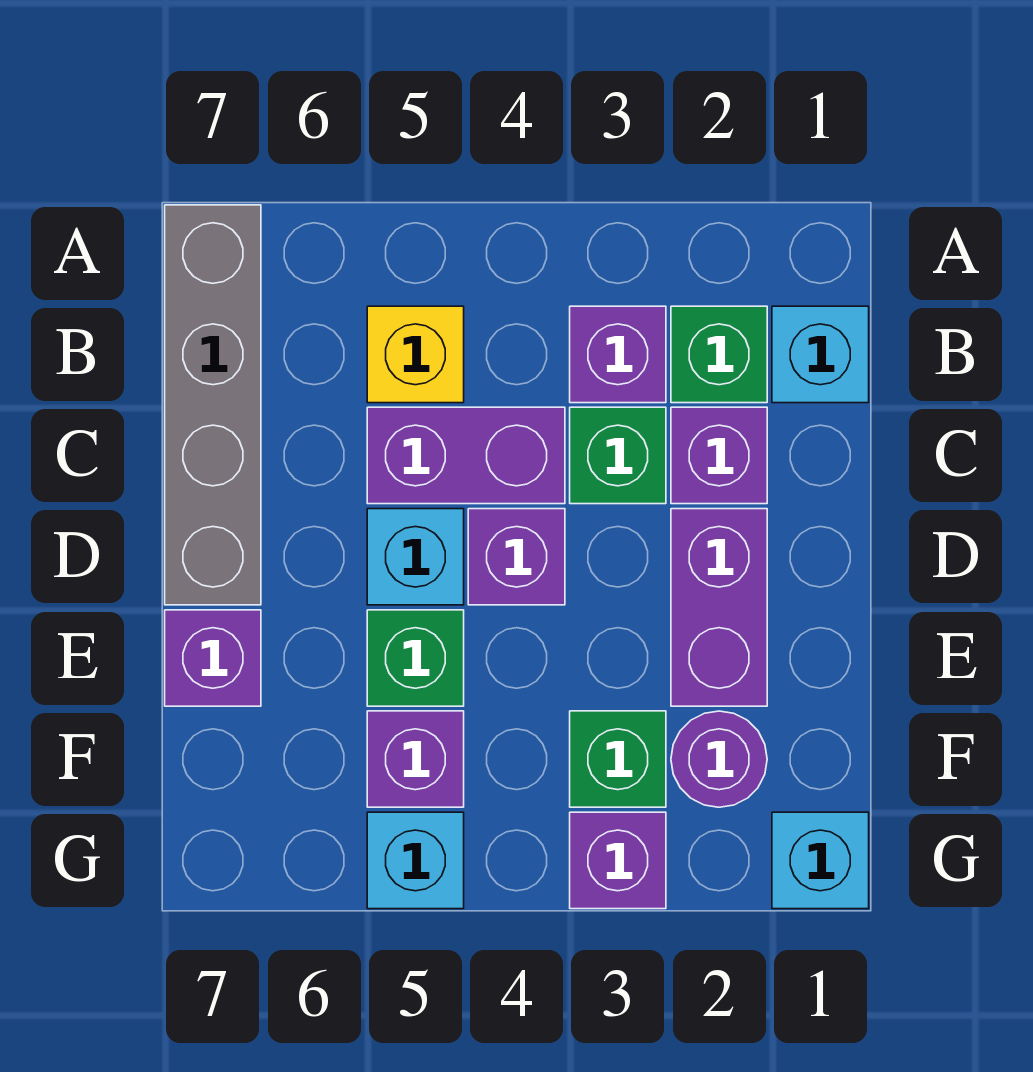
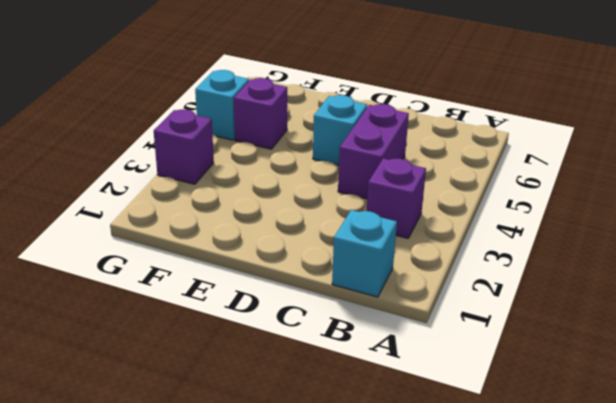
none -> grey 1x4 brick [165,205,261,605]
none -> green 1x1 brick [671,306,767,403]
none -> yellow 1x1 brick [367,306,464,403]

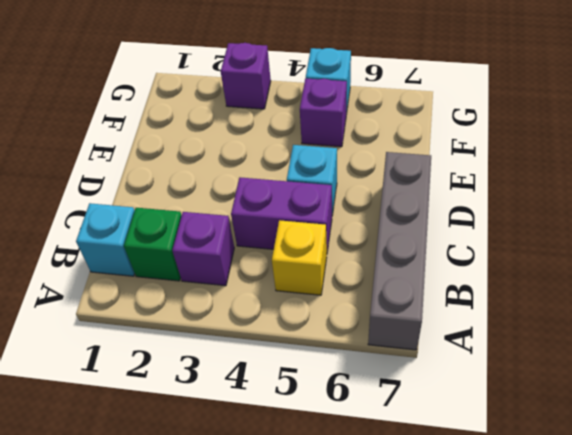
none -> purple 1x1 brick [671,407,767,504]
none -> green 1x1 brick [570,407,666,504]
none -> purple 1x2 brick [671,509,767,706]

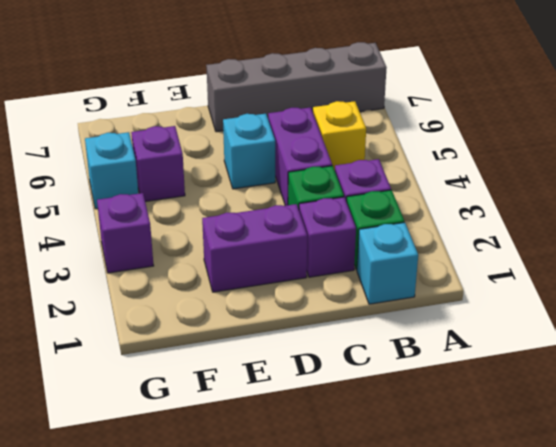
none -> purple 1x1 brick [468,509,565,605]
none -> green 1x1 brick [367,610,464,706]
none -> purple 1x1 brick [165,610,261,706]

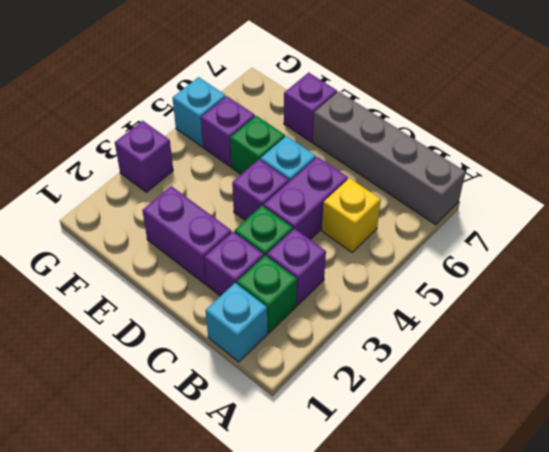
none -> purple 1x1 round brick [671,711,767,807]
none -> green 1x1 brick [570,711,666,807]
none -> cyan 1x1 brick [772,812,869,909]

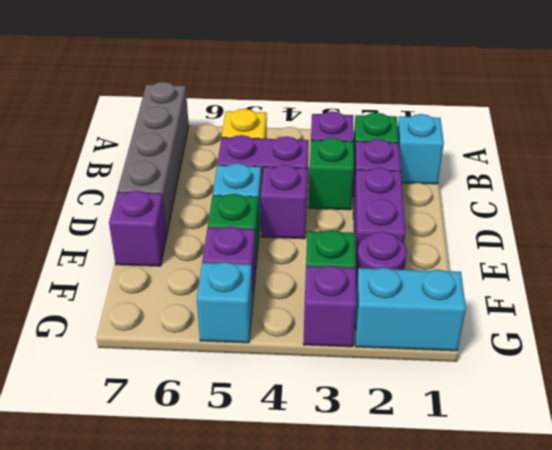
cyan 1x2 brick [355,268,466,351] -> cyan 1x1 brick [772,812,869,909]

